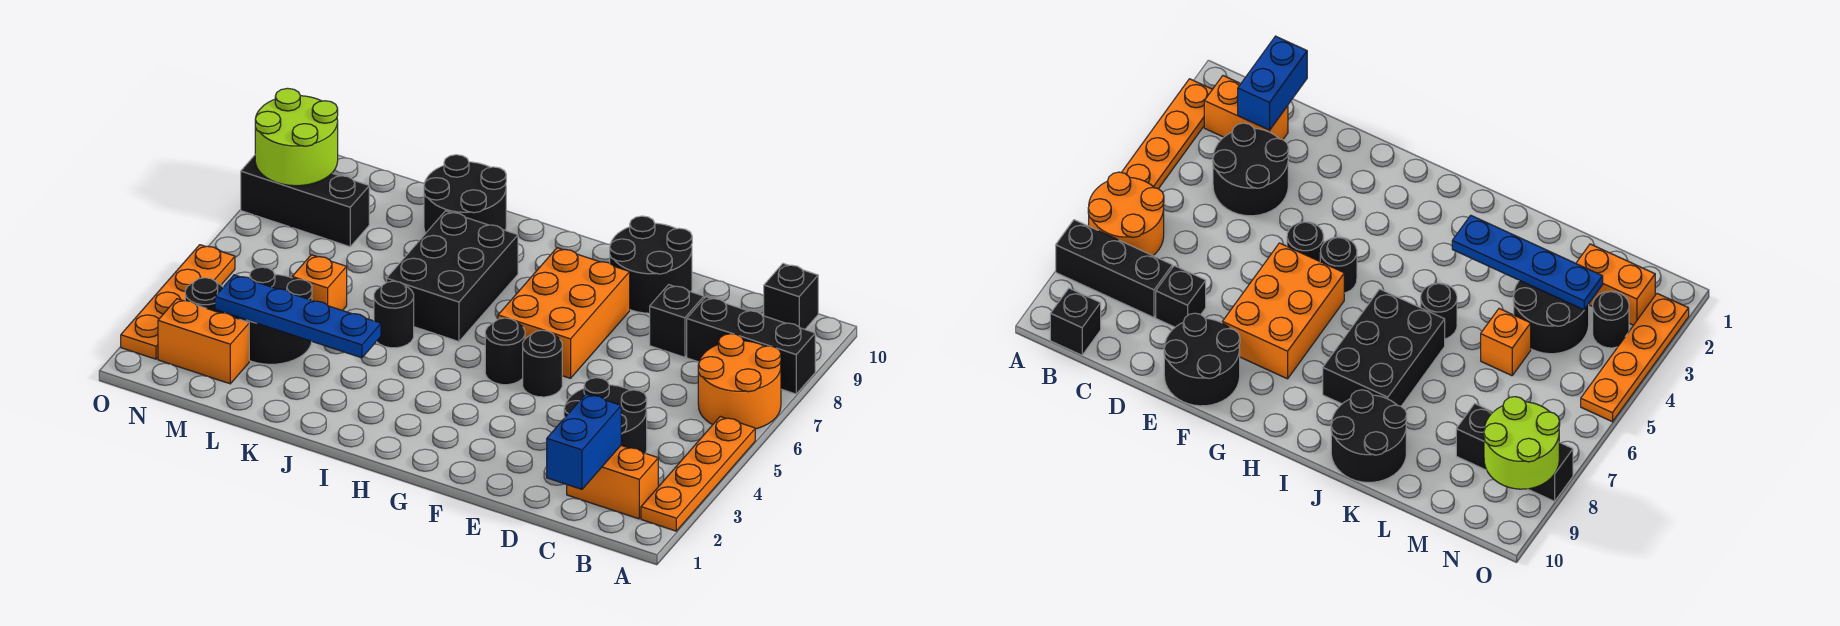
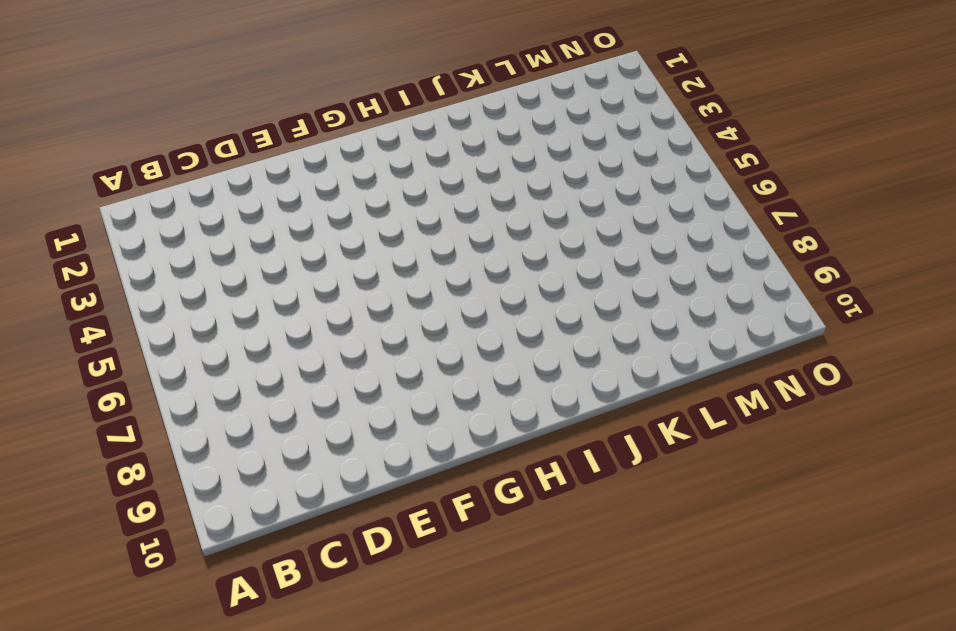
none -> orange 1x4 plate [641,417,755,531]
none -> orange 2x2 round brick [698,334,781,429]
none -> black 1x3 brick [687,297,815,394]

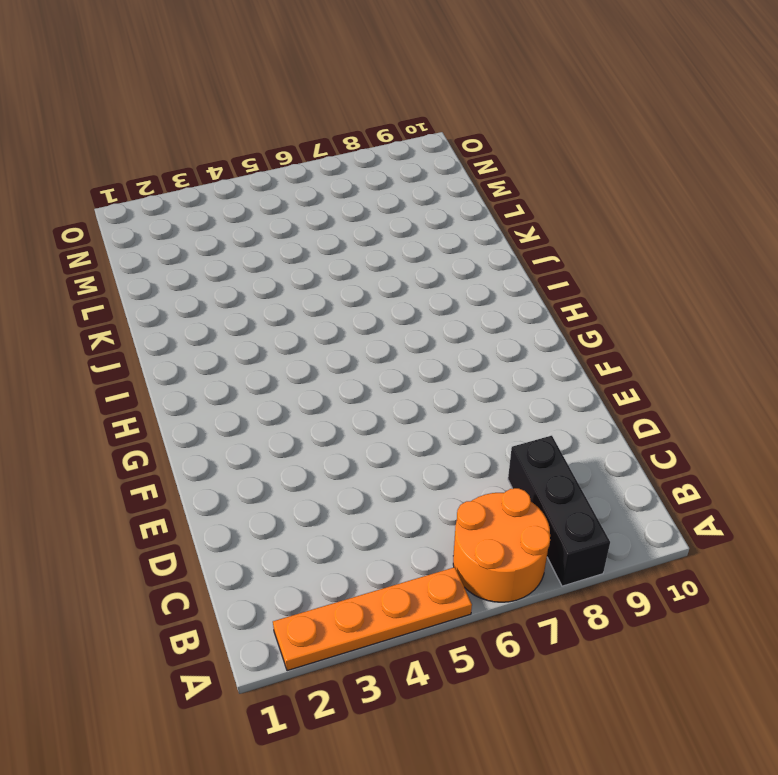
none -> orange 1x2 brick [567,446,658,519]
none -> black 1x1 brick [764,264,818,329]
none -> black 2x2 round brick [564,378,647,453]

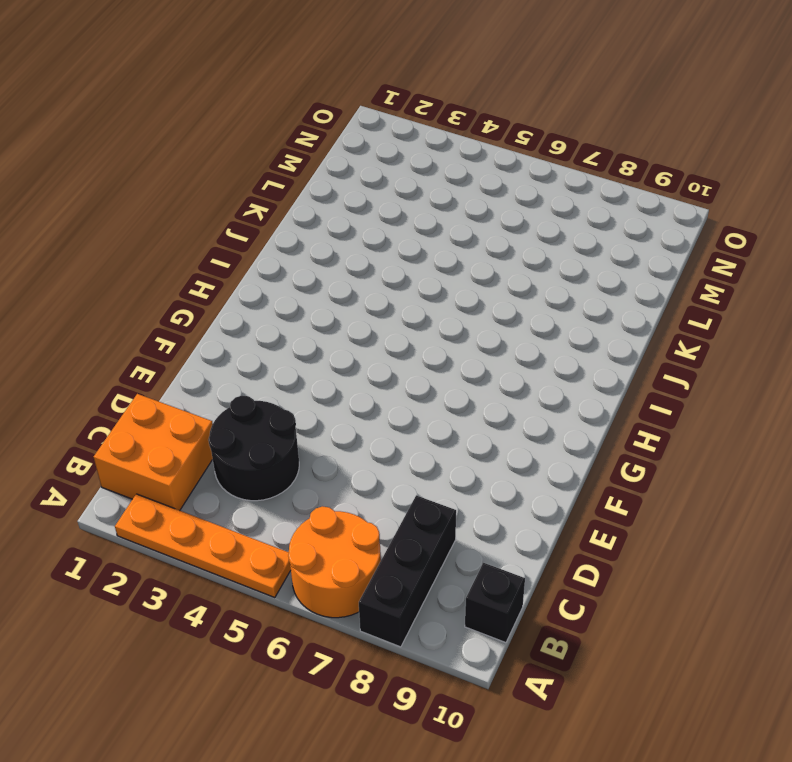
orange 2x2 brick [94,394,213,510] -> orange 1x2 brick [567,446,658,519]
none -> black 1x1 brick [650,285,704,357]
none -> black 2x2 round brick [610,216,692,313]
none -> black 1x1 round brick [523,330,562,397]

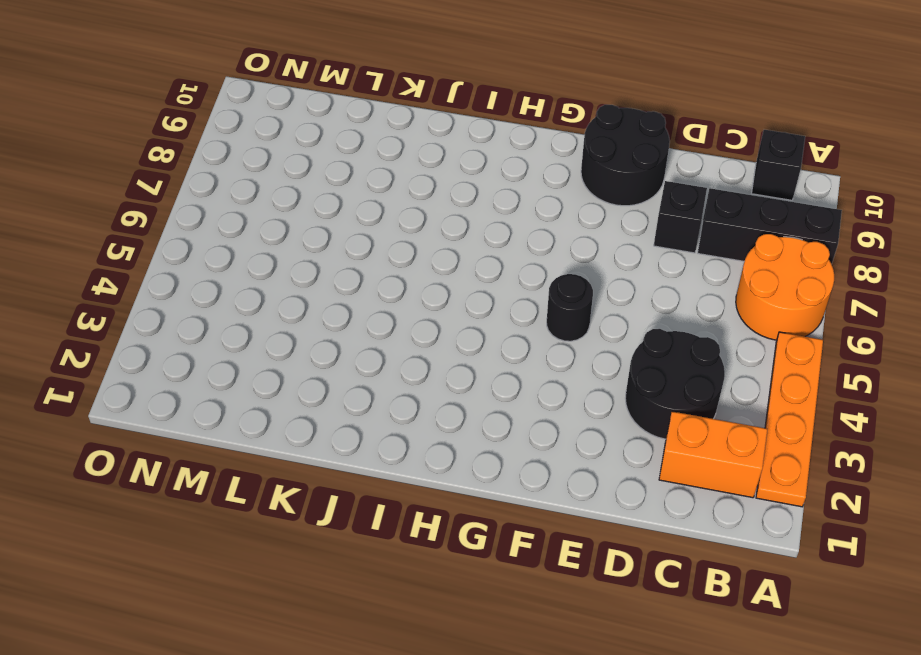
none -> orange 2x3 brick [498,248,630,378]
none -> black 1x1 round brick [485,318,525,385]
none -> black 2x3 brick [387,211,518,341]

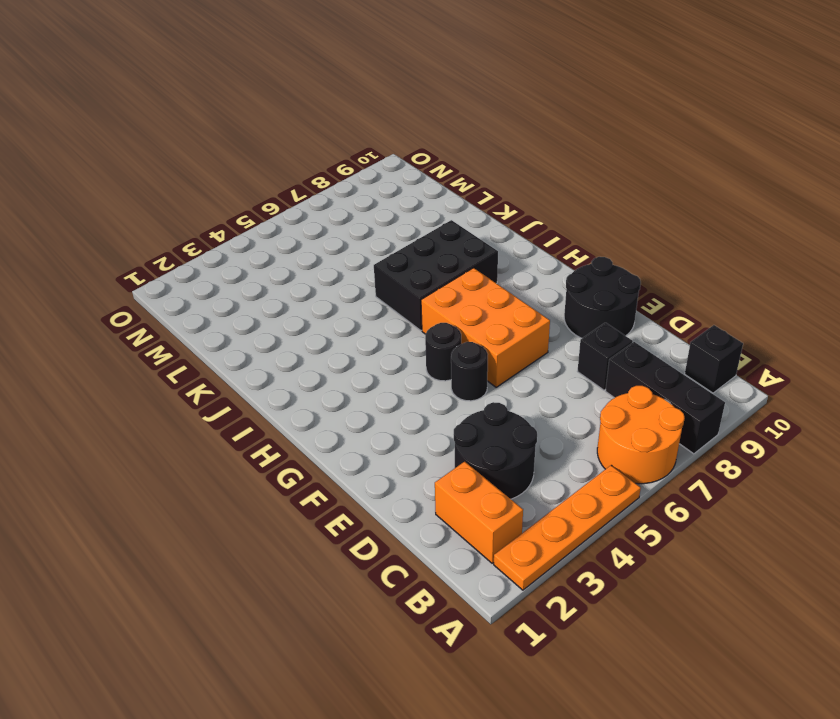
orange 2x3 brick [421,268,550,387] -> orange 2x3 brick turned to [498,248,630,378]
none -> black 1x1 round brick [374,281,414,348]
none -> black 2x2 round brick [424,155,506,233]
none -> black 2x2 round brick [231,267,312,364]

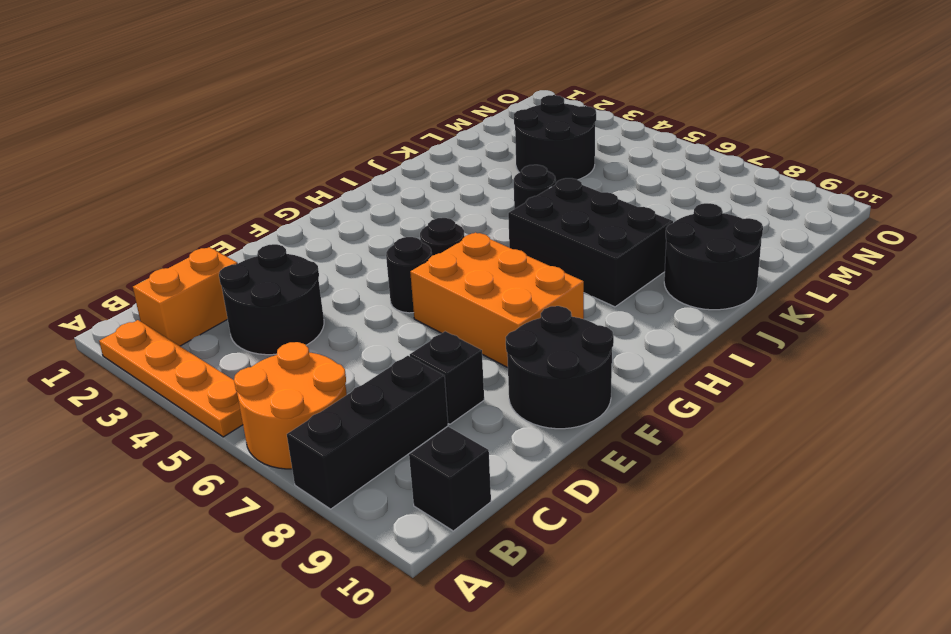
none -> orange 1x1 brick [292,255,347,311]
none -> orange 1x2 brick [158,299,249,384]
none -> black 1x3 brick [241,155,369,247]

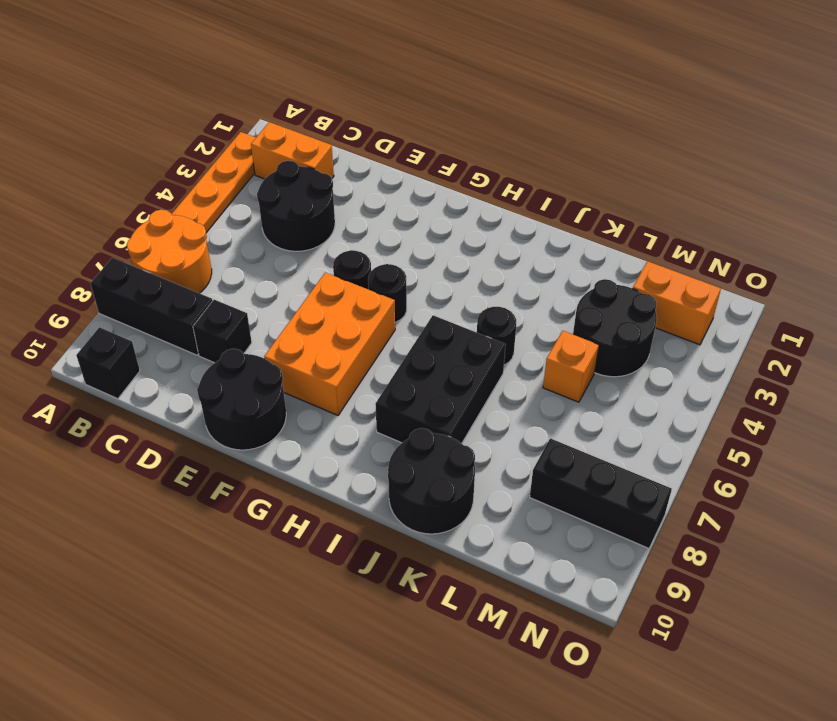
none -> black 1x1 round brick [185,278,224,313]
none -> orange 1x4 plate [121,245,235,359]
none -> blue 1x2 brick [547,394,621,489]

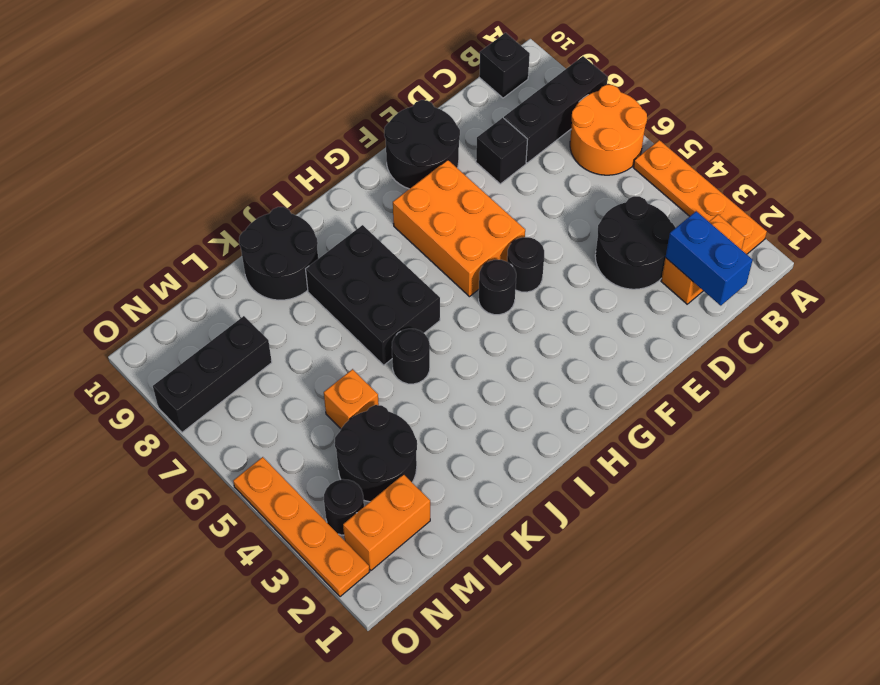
none -> blue 1x4 plate [215,275,381,358]
none -> lime 2x2 round brick [255,88,338,186]

